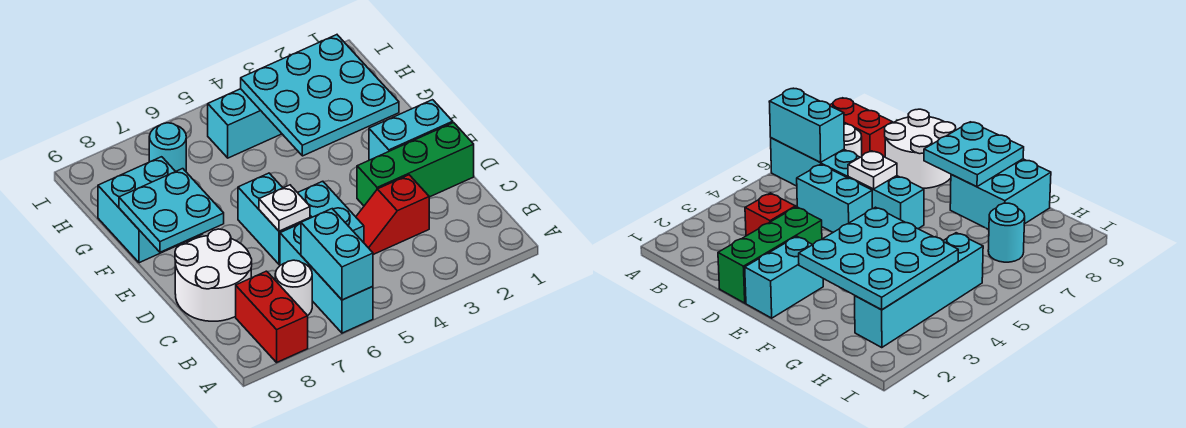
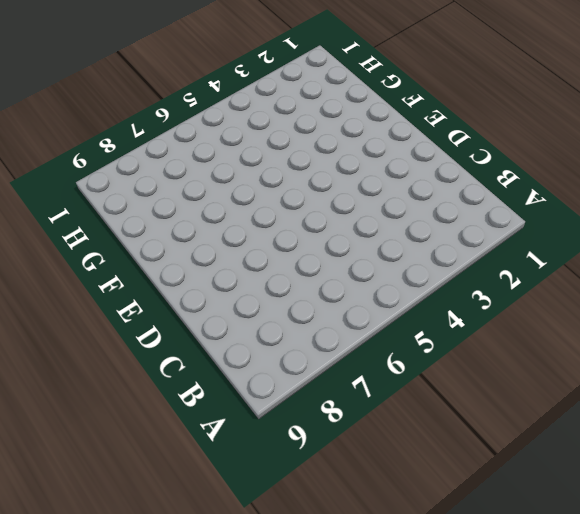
none -> cyan 1x3 brick [280,224,373,333]
none -> red 1x2 brick [236,271,308,362]
none -> white 1x1 round brick [275,260,312,316]

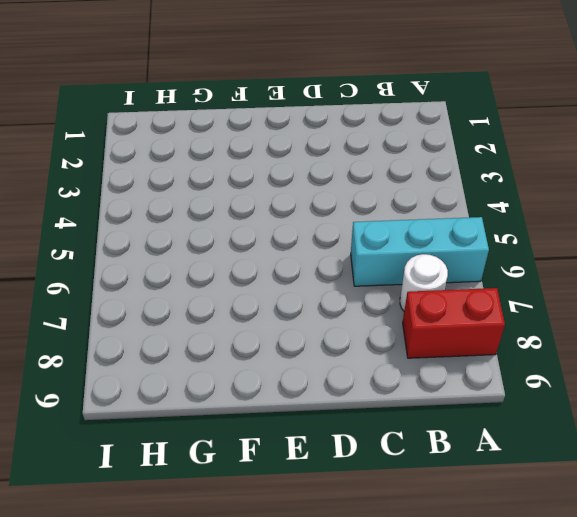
none -> red 1x2 slope [356,175,429,255]
none -> cyan 1x2 brick [298,181,364,243]
none -> white 2x2 round brick [175,229,252,321]

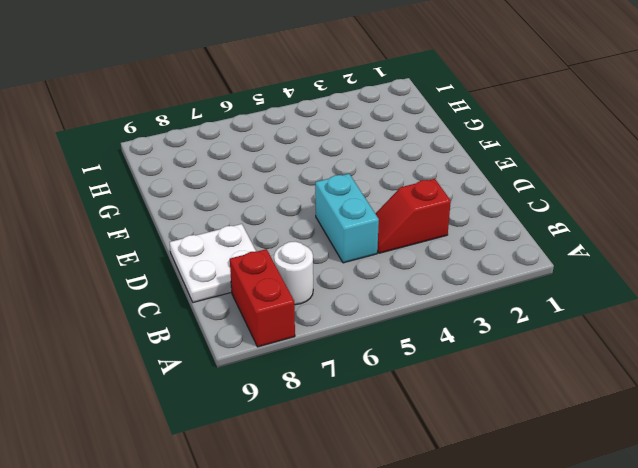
white 2x2 plate [170,224,256,302] -> white 2x2 round brick [175,229,252,321]
none -> cyan 1x3 brick [280,224,373,333]
none -> green 1x3 brick [357,123,474,206]
none -> cyan 1x2 brick [238,173,310,264]

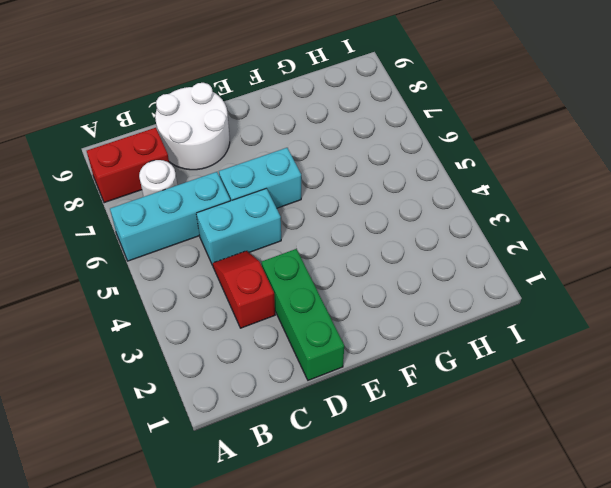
none -> cyan 1x2 brick [369,100,453,160]
none -> cyan 2x2 brick [98,157,202,263]
none -> cyan 1x4 brick [208,89,282,158]

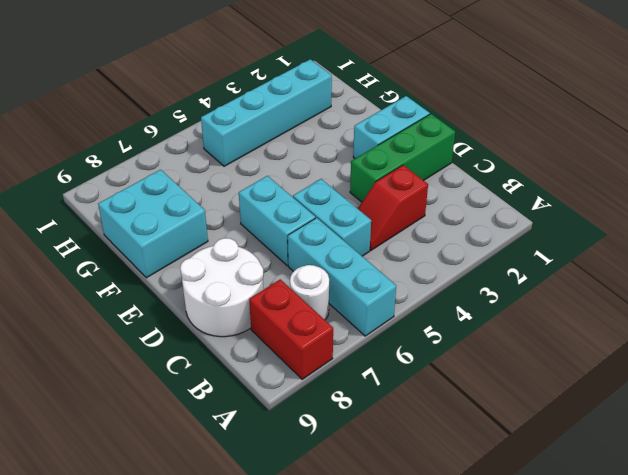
none -> cyan 1x1 round brick [149,123,186,171]
none -> cyan 1x2 brick [301,209,373,300]
none -> white 1x1 plate [259,185,310,231]

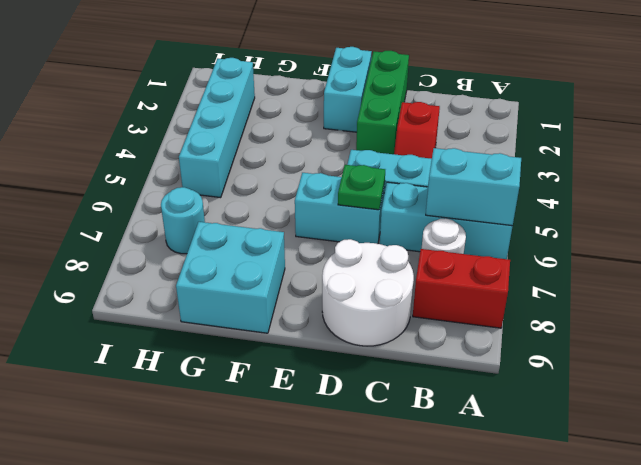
green 1x1 plate [338,165,385,210] -> white 1x1 plate [259,185,310,231]
none -> cyan 2x2 plate [119,169,224,252]
none -> cyan 3x3 plate [241,35,399,156]

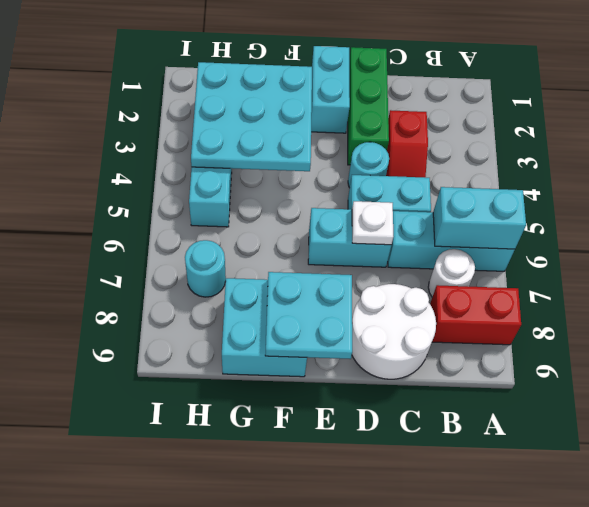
cyan 1x1 round brick [348,142,389,188] -> none

